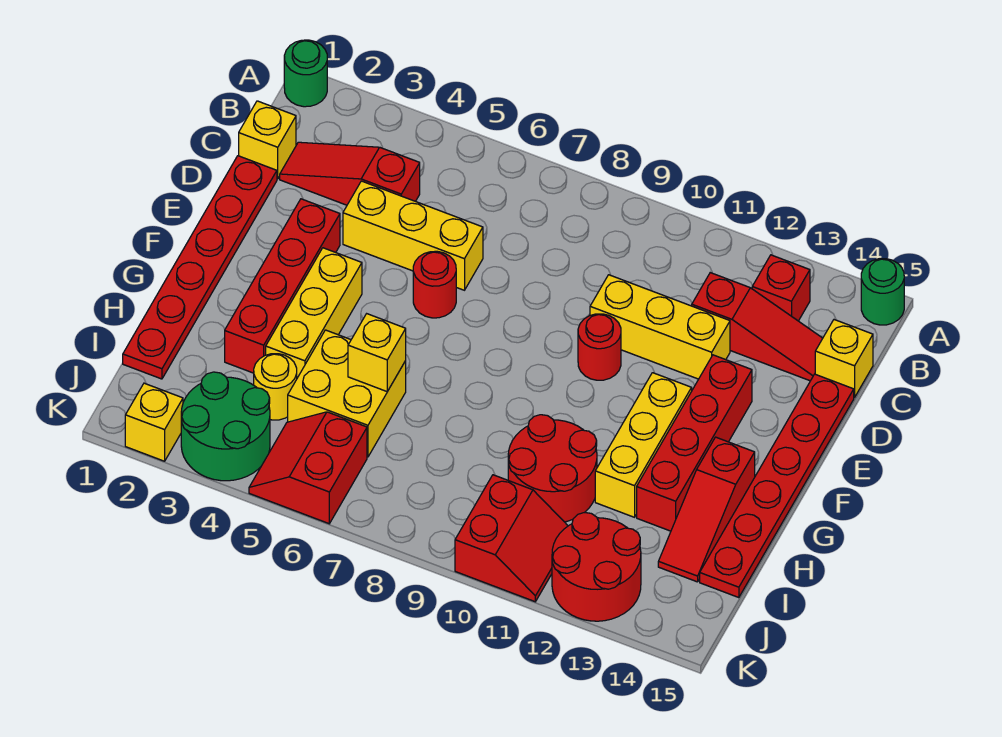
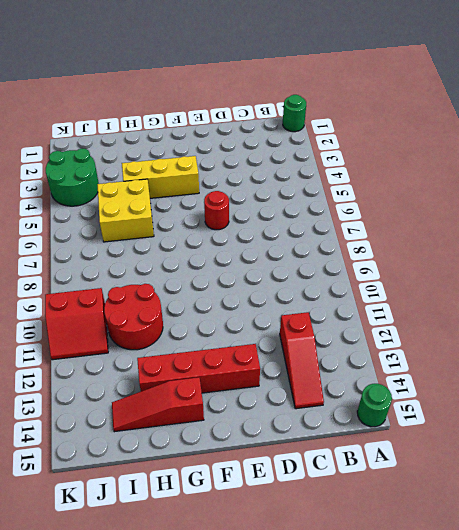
none -> red 1x1 brick [752,255,810,321]
none -> yellow 1x1 brick [239,101,296,179]
none -> red 1x3 slope [280,142,420,205]

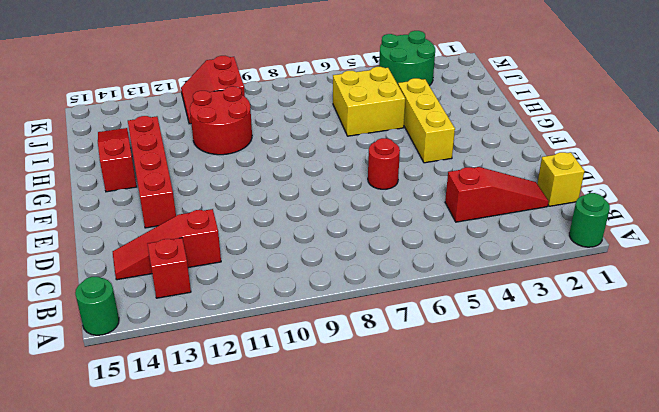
none -> yellow 1x1 brick [815,320,873,397]
none -> red 1x6 plate [123,156,277,379]
none -> yellow 1x3 brick [343,181,483,290]

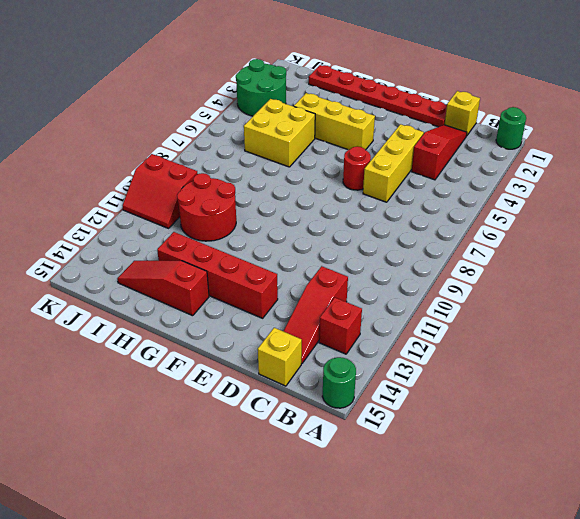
none -> yellow 1x3 brick [590,275,730,379]
none -> red 1x6 plate [700,374,854,598]
none -> red 1x4 brick [225,199,340,373]

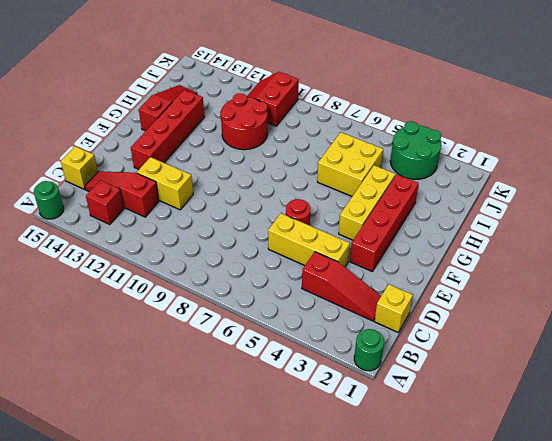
yellow 1x2 brick [137,157,193,210] -> yellow 1x3 brick [590,275,730,379]
none -> red 1x6 plate [123,156,277,379]
none -> red 1x6 plate [700,374,854,598]
none -> red 1x1 round brick [578,314,621,380]

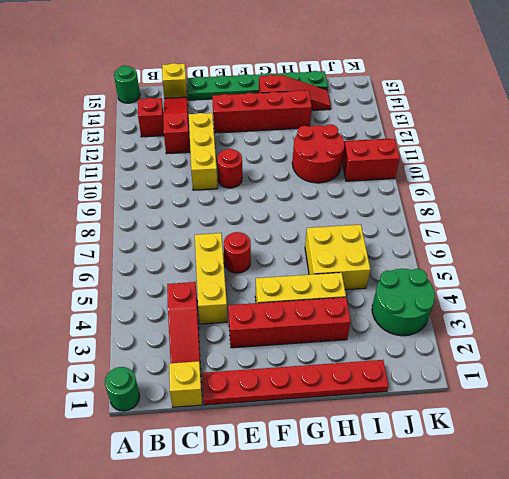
green 1x6 plate [187,71,328,100] -> red 1x6 plate [700,374,854,598]
none -> yellow 1x3 brick [595,373,692,517]
none -> yellow 1x1 round brick [254,354,297,420]
none -> red 2x2 slope [249,412,367,524]

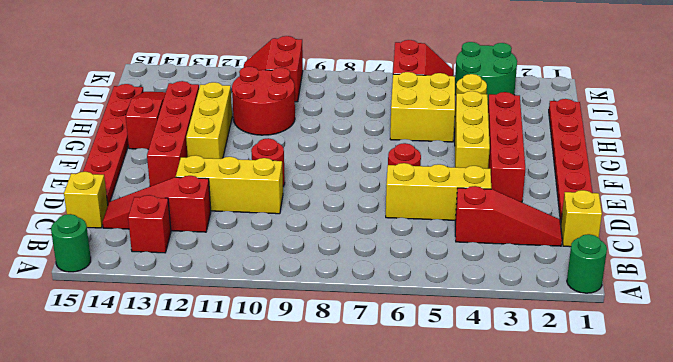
none -> red 2x2 round brick [552,512,641,621]
none -> yellow 1x1 brick [125,383,183,461]
none -> yellow 1x1 brick [348,314,406,391]

